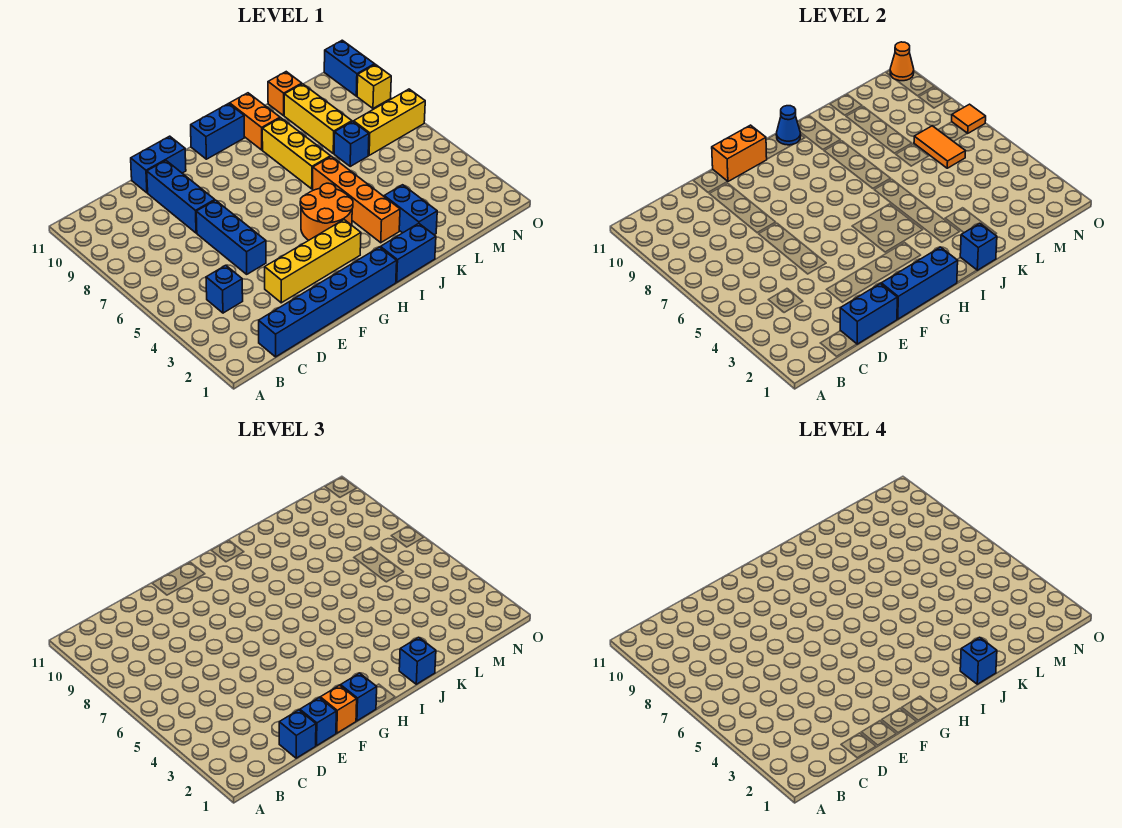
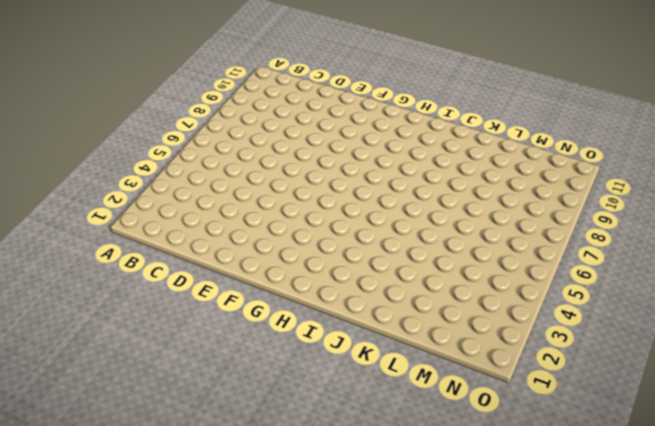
none -> blue 1x6 brick [259,247,397,357]
none -> blue 1x1 brick [206,265,243,313]
none -> yellow 1x4 brick [265,220,361,303]
none -> blue 1x3 brick [196,200,266,274]

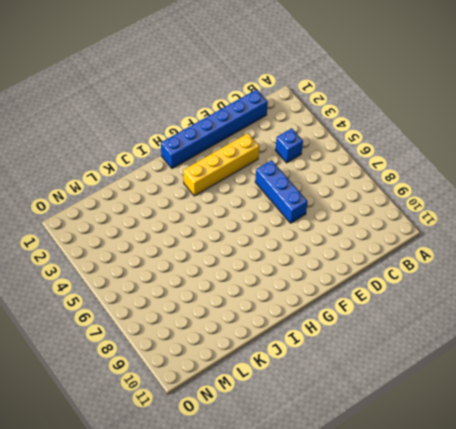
none -> blue 1x3 brick [147,161,215,233]
none -> blue 1x2 brick [131,136,186,193]
none -> orange 2x2 round brick [300,183,353,240]
none -> blue 1x2 brick [191,103,244,159]

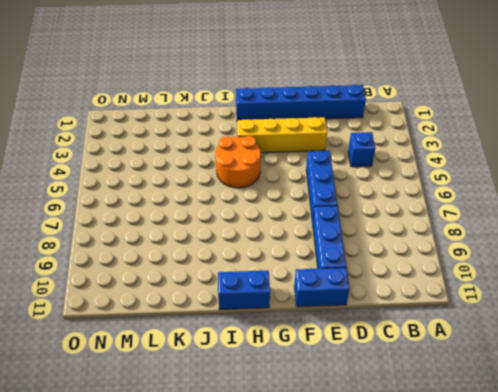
none -> blue 1x2 brick [380,223,436,282]
none -> orange 1x4 brick [313,156,400,243]
none -> yellow 1x3 brick [262,118,331,189]
none -> orange 1x2 brick [230,93,280,150]

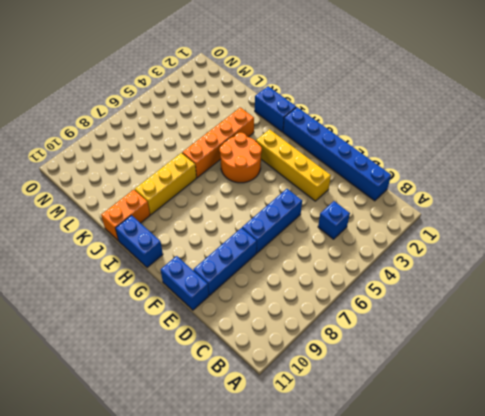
none -> blue 1x2 brick [384,185,437,235]
none -> blue 1x1 brick [334,121,369,166]
none -> yellow 1x3 brick [284,84,352,154]
none -> orange 1x1 brick [268,72,302,116]

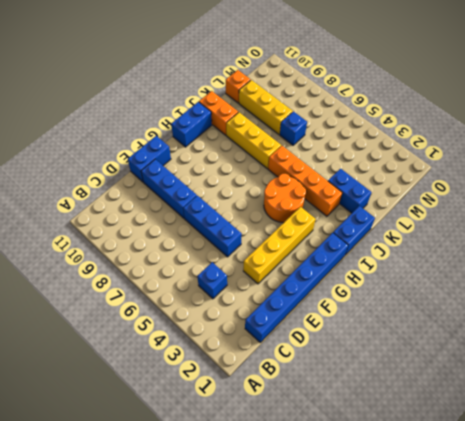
none -> yellow 1x3 brick [354,89,425,155]
none -> yellow 1x1 brick [357,64,391,108]
none -> blue 1x2 brick [324,40,375,96]
none -> blue 1x2 brick [840,284,897,344]

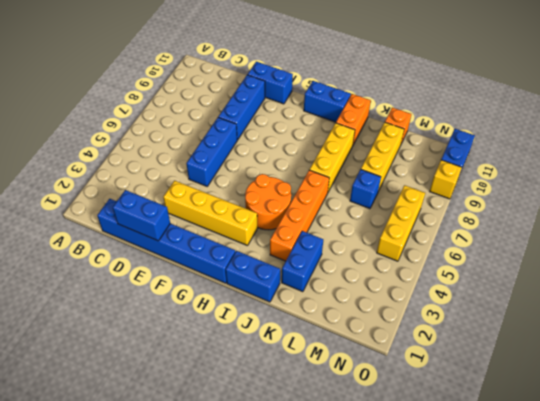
yellow 1x3 brick [377,185,425,261] -> yellow 1x3 brick turned to [354,89,425,155]
none -> blue 1x1 brick [206,265,243,313]
none -> blue 1x3 brick [881,247,958,319]
none -> orange 1x2 brick [712,125,767,181]
none -> blue 1x1 cone [776,106,801,145]

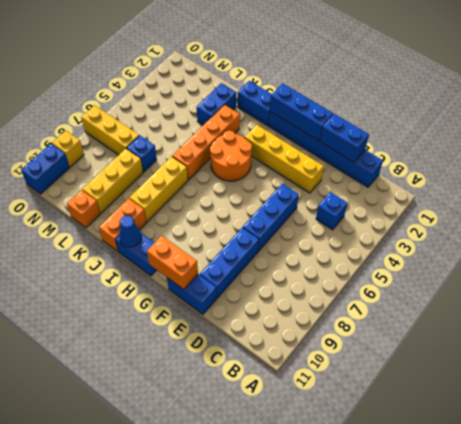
none -> blue 1x1 brick [960,223,997,270]
none -> orange 1x2 tile [914,126,965,168]
none -> orange 1x1 tile [952,104,986,133]
none -> orange 1x1 cone [890,42,914,81]

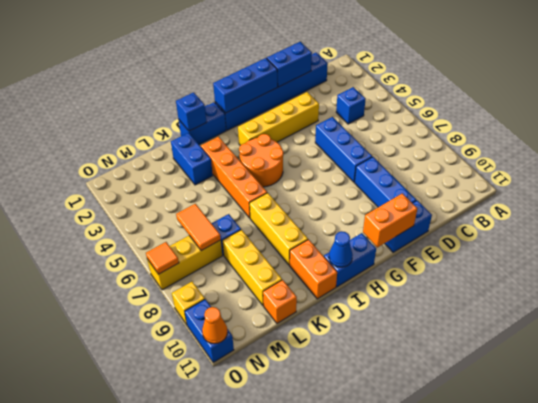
none -> blue 1x1 brick [279,710,316,758]
none -> blue 1x1 brick [300,698,336,746]
none -> orange 1x1 brick [320,685,357,733]
none -> blue 1x1 brick [341,673,377,721]

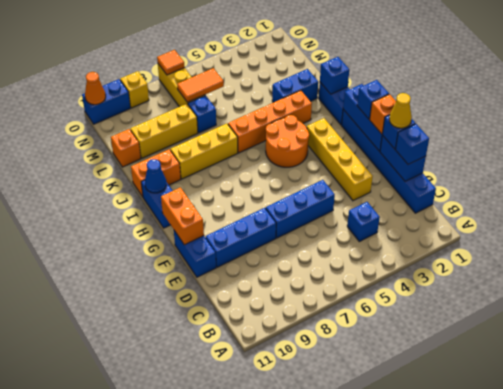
yellow 1x1 cone [389,93,412,128] -> none
none -> blue 1x1 brick [399,637,436,684]
none -> blue 1x1 brick [960,637,997,684]

